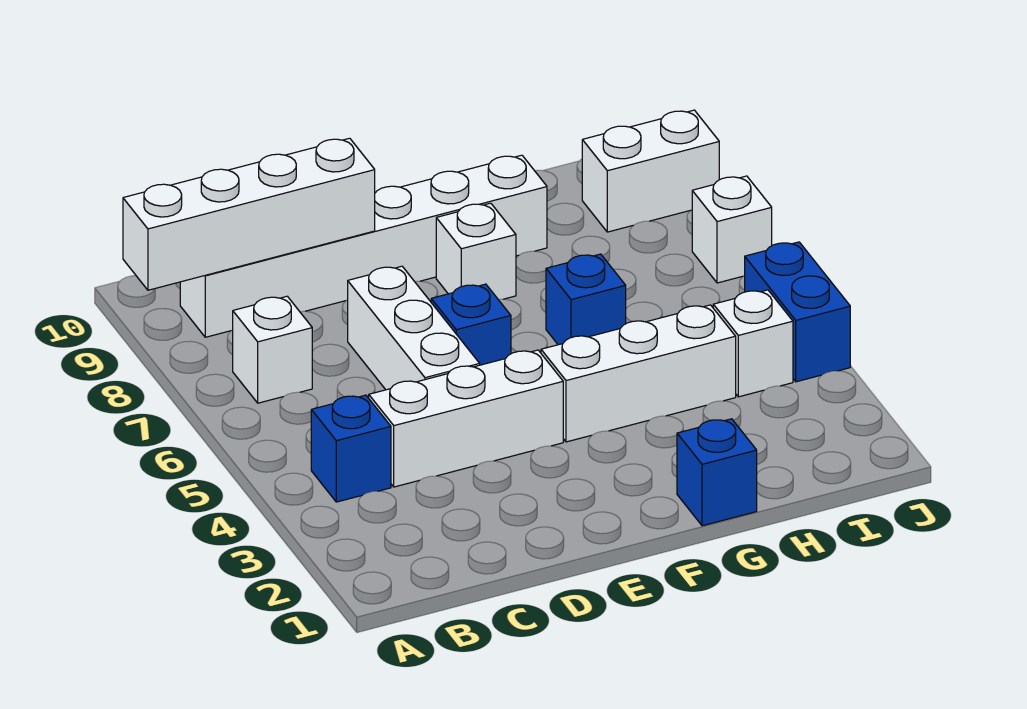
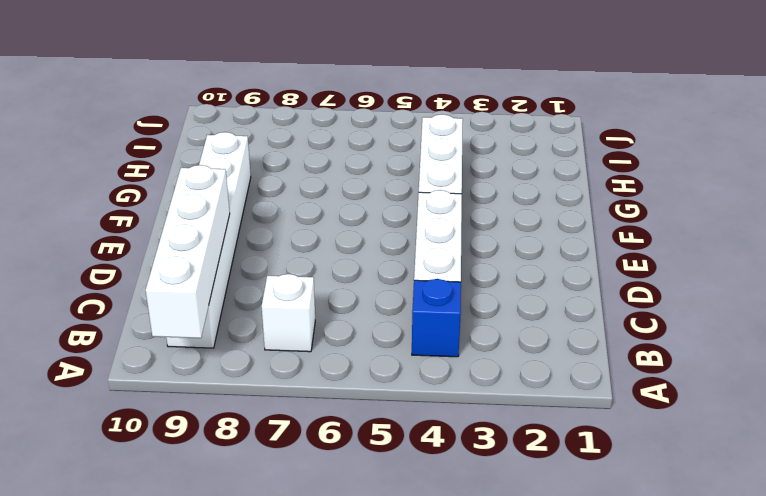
none -> white 1x3 brick [348,266,480,390]
none -> blue 1x1 brick [431,284,511,365]
none -> white 1x1 brick [436,203,516,299]

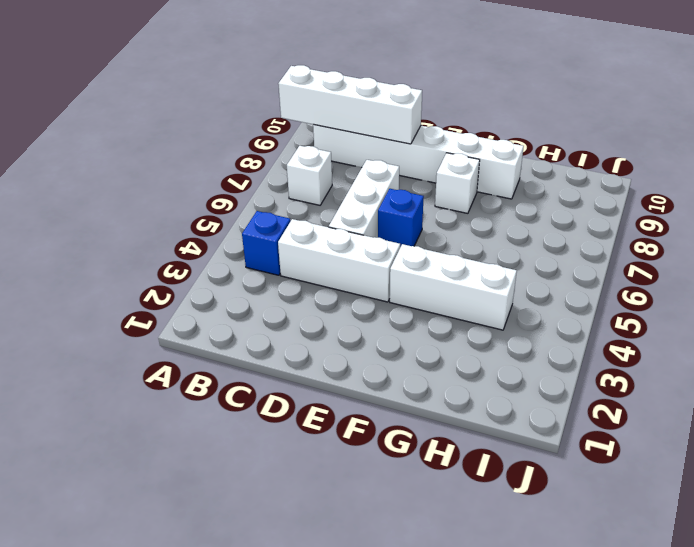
none -> blue 1x1 brick [677,419,757,526]
none -> blue 1x1 brick [546,254,626,345]
none -> white 1x1 brick [713,290,793,397]

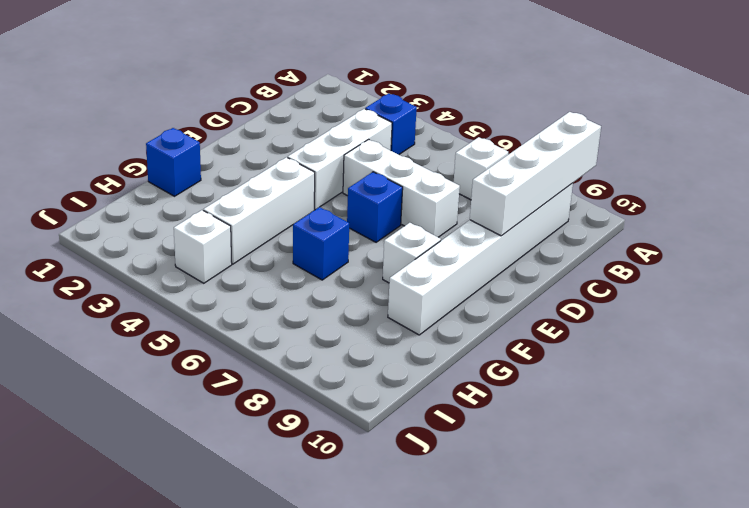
none -> white 1x2 brick [582,110,719,232]
none -> blue 1x2 brick [745,242,850,382]
none -> white 1x1 brick [692,176,772,283]

